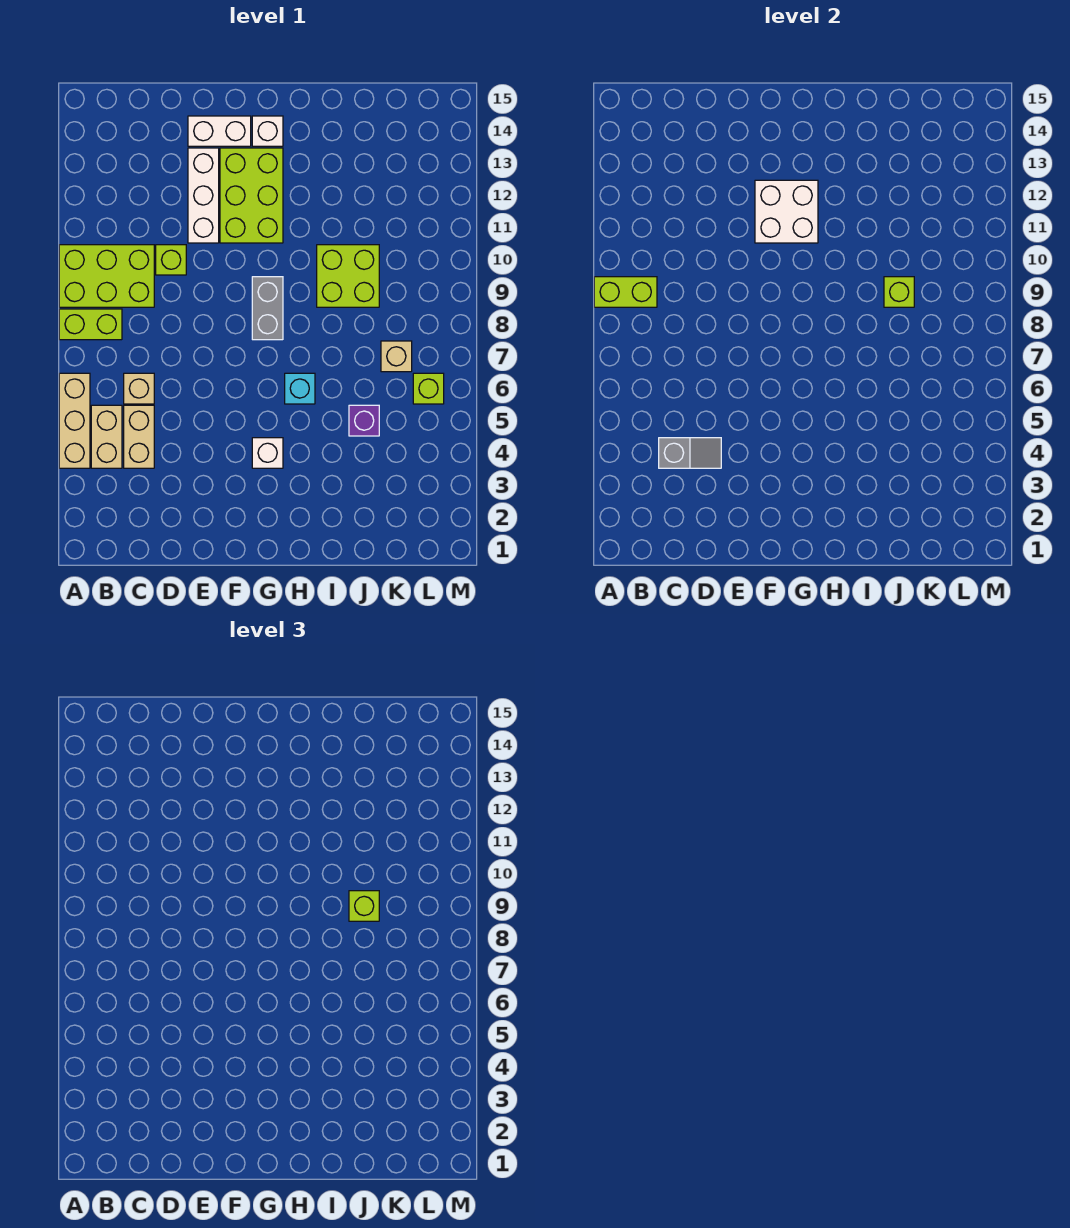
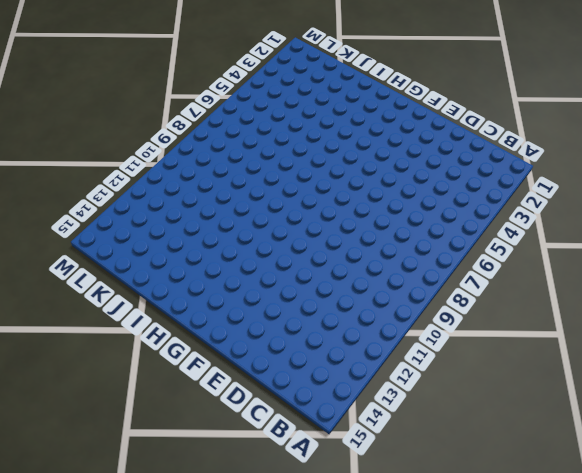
none -> tan 1x3 brick [59,373,90,468]
none -> lime 1x2 brick [59,309,122,340]
none -> lime 2x3 brick [59,245,154,307]

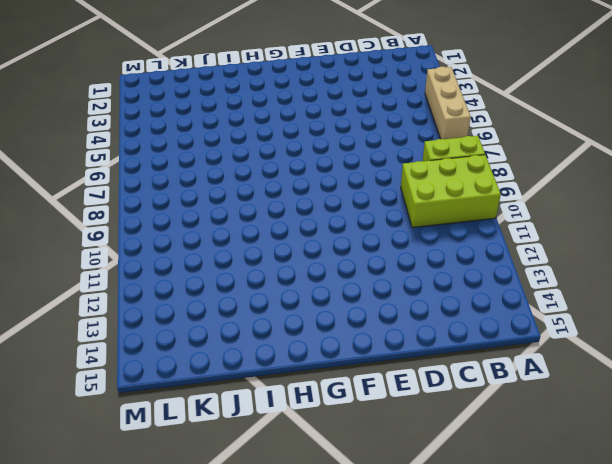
none -> tan 1x2 brick [91,405,122,468]
none -> tan 1x2 brick [124,405,154,468]
none -> tan 1x1 brick [124,373,154,404]

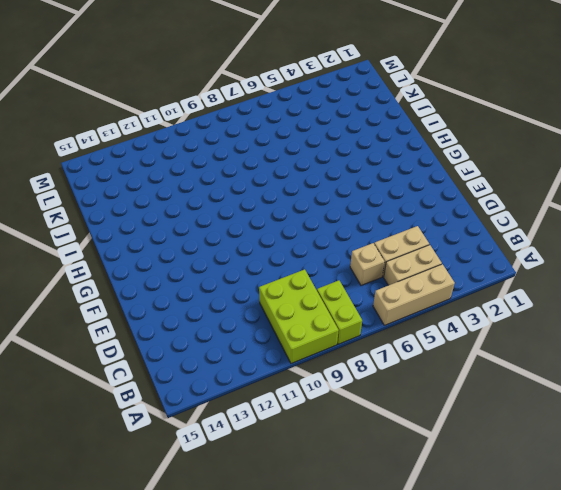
none -> lime 1x1 brick [156,245,186,275]
none -> white 1x3 brick [188,148,219,243]
none -> white 1x2 brick [188,116,251,146]

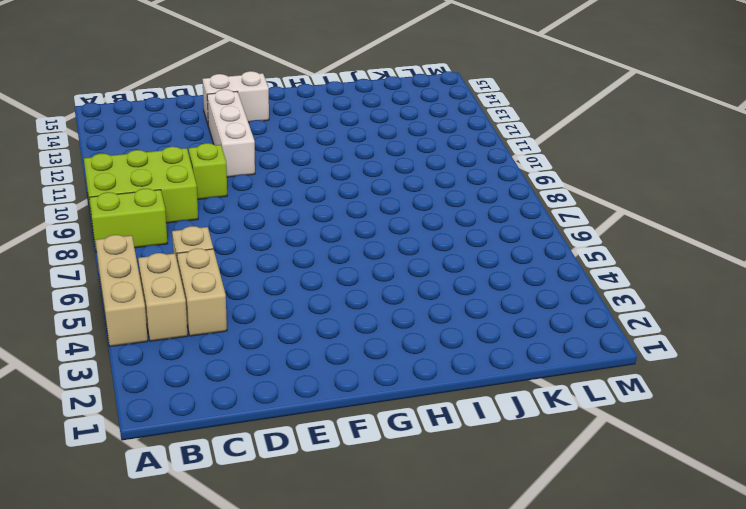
none -> lime 2x3 brick [220,148,283,243]
none -> white 1x1 brick [252,438,283,468]
none -> grey 1x2 brick [252,277,283,340]

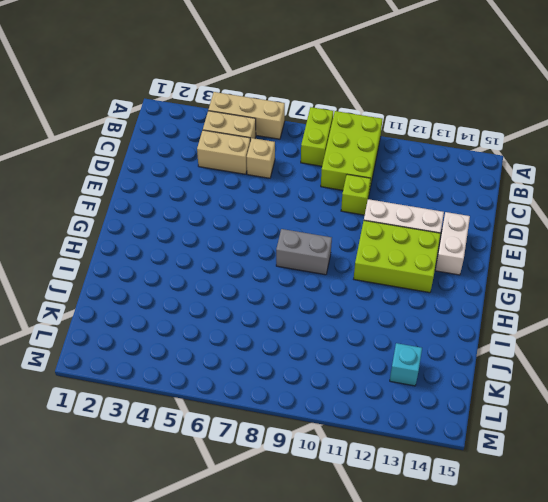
cyan 1x1 brick [390,343,422,386] -> cyan 1x1 brick moved to [285,373,315,404]
none -> white 1x1 brick [252,438,283,468]
none -> white 1x1 brick [252,116,283,146]
none -> lime 2x2 brick [317,245,379,307]

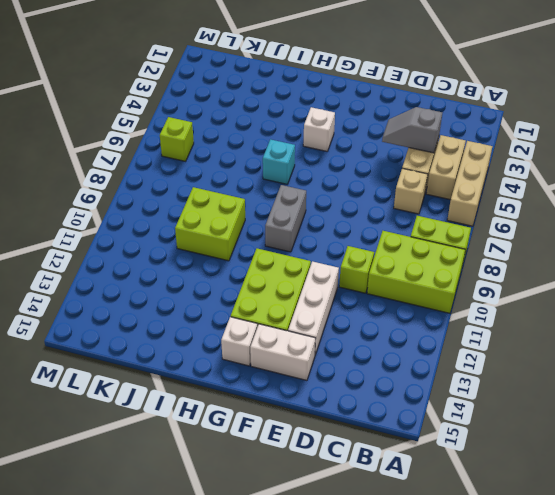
none -> purple 1x1 brick [349,405,379,436]
none -> tan 1x1 brick [381,341,412,372]
none -> lime 1x2 brick [594,277,657,307]

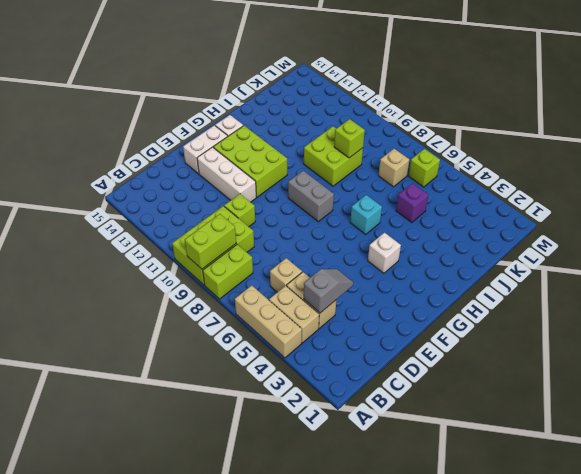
none -> white 2x2 brick [755,180,818,243]
none -> lime 1x1 brick [349,891,379,921]

